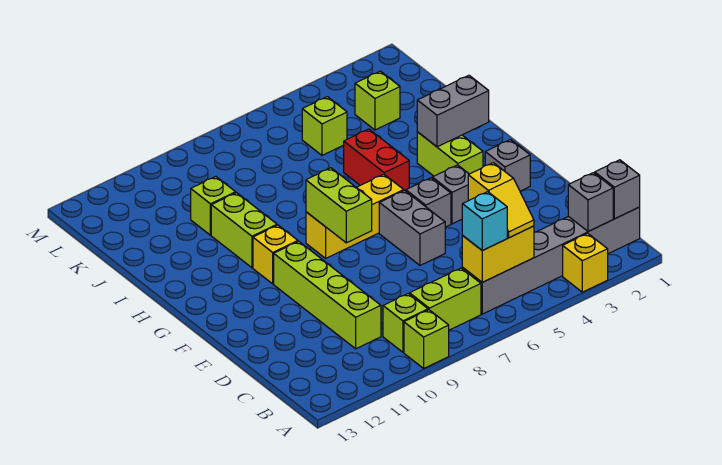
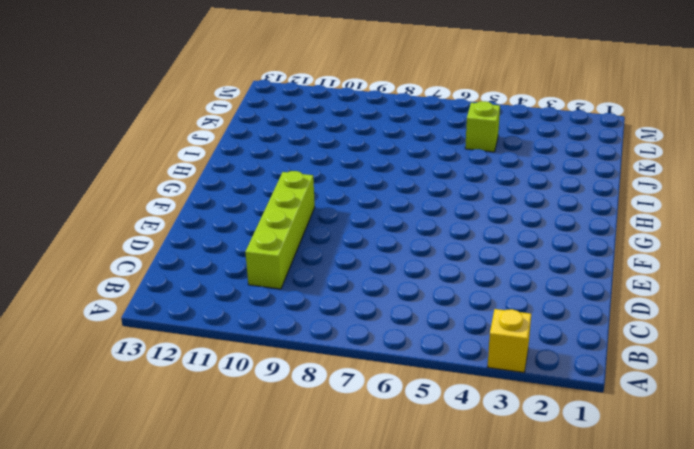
none -> lime 1x1 brick [404,310,449,368]
none -> grey 1x6 brick [462,207,640,314]
none -> lime 1x2 brick [410,268,481,330]

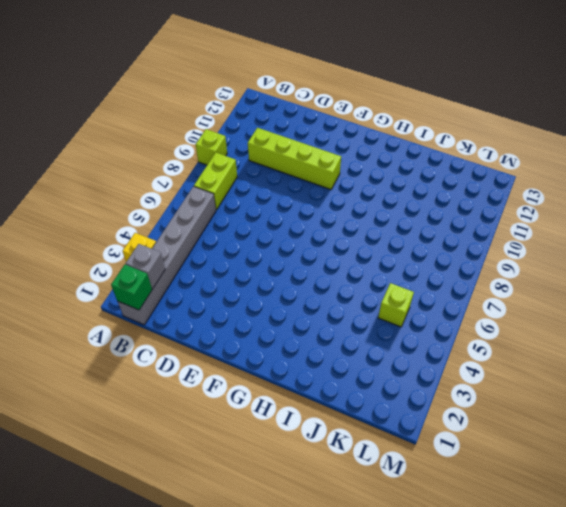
green 1x1 brick [111,265,152,310] -> grey 1x1 brick [595,160,640,219]
none -> lime 1x1 brick [383,294,428,352]
none -> grey 1x2 brick [379,190,445,265]
none -> grey 1x1 brick [485,140,530,191]

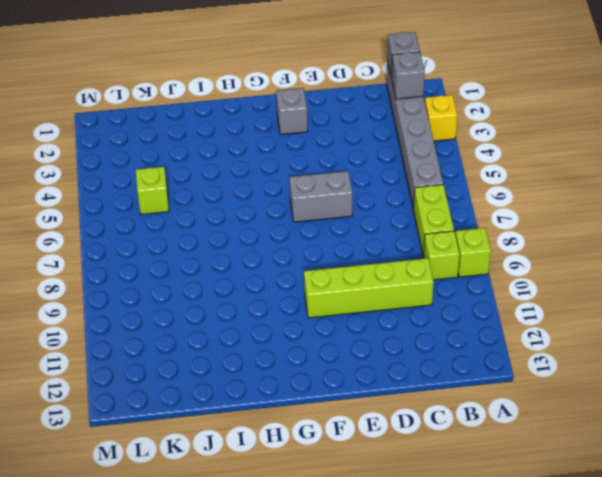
none -> grey 1x1 brick [432,165,469,224]
none -> grey 1x1 brick [406,178,451,227]
none -> lime 1x2 brick [417,132,483,176]

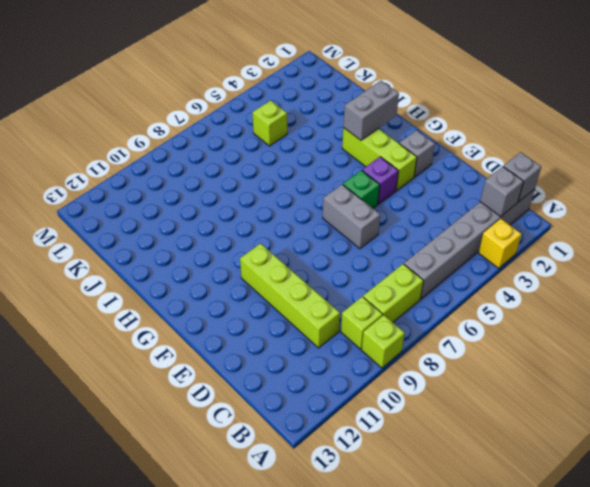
lime 1x3 brick [342,128,417,190] -> lime 1x2 brick [417,132,483,176]
purple 1x1 brick [362,157,398,204] -> grey 1x1 brick [432,165,469,224]
green 1x1 brick [343,170,380,208] -> grey 1x1 brick [406,178,451,227]
none -> yellow 1x3 brick [306,174,404,258]
none -> yellow 1x1 brick [253,225,298,284]
none -> red 1x2 brick [344,129,409,191]

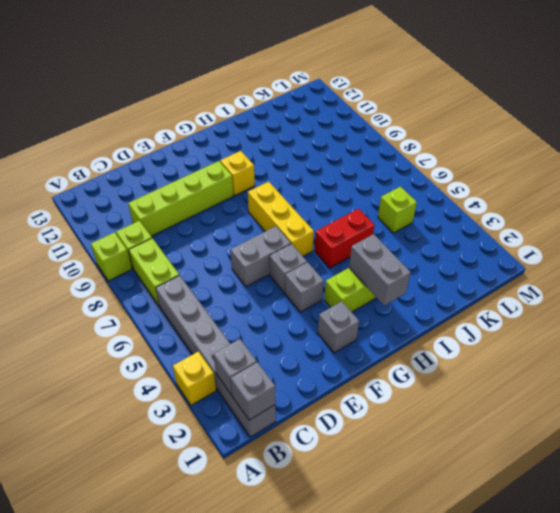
none -> lime 1x2 brick [211,193,277,268]
none -> lime 1x1 brick [191,177,236,235]
none -> lime 1x1 brick [355,71,400,130]

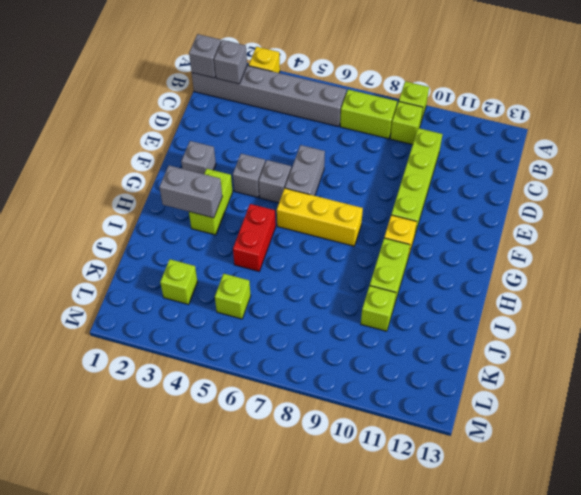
none -> yellow 1x2 brick [462,226,534,282]
none -> lime 1x2 brick [306,168,372,243]
none -> yellow 1x2 slope [468,163,534,238]

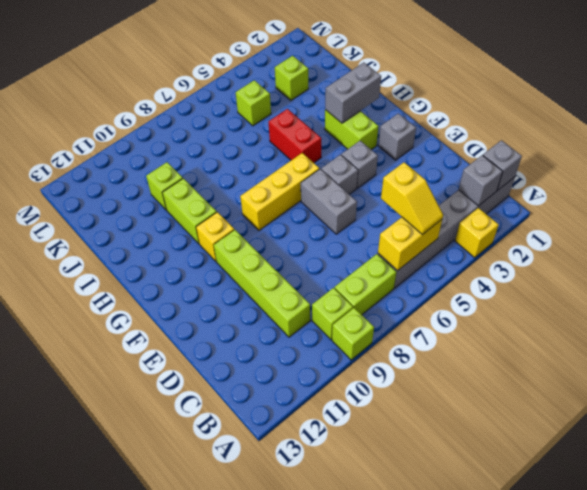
none -> lime 1x2 brick [306,168,372,243]
none -> cyan 1x1 brick [462,192,507,250]

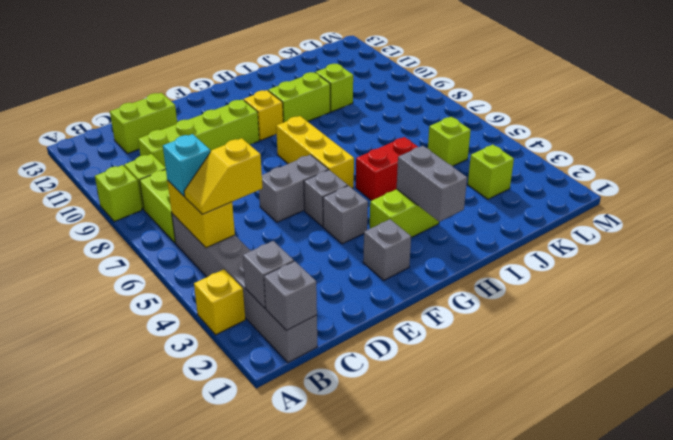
lime 1x2 brick [110,93,177,153] -> lime 1x2 brick moved to [306,168,372,243]

